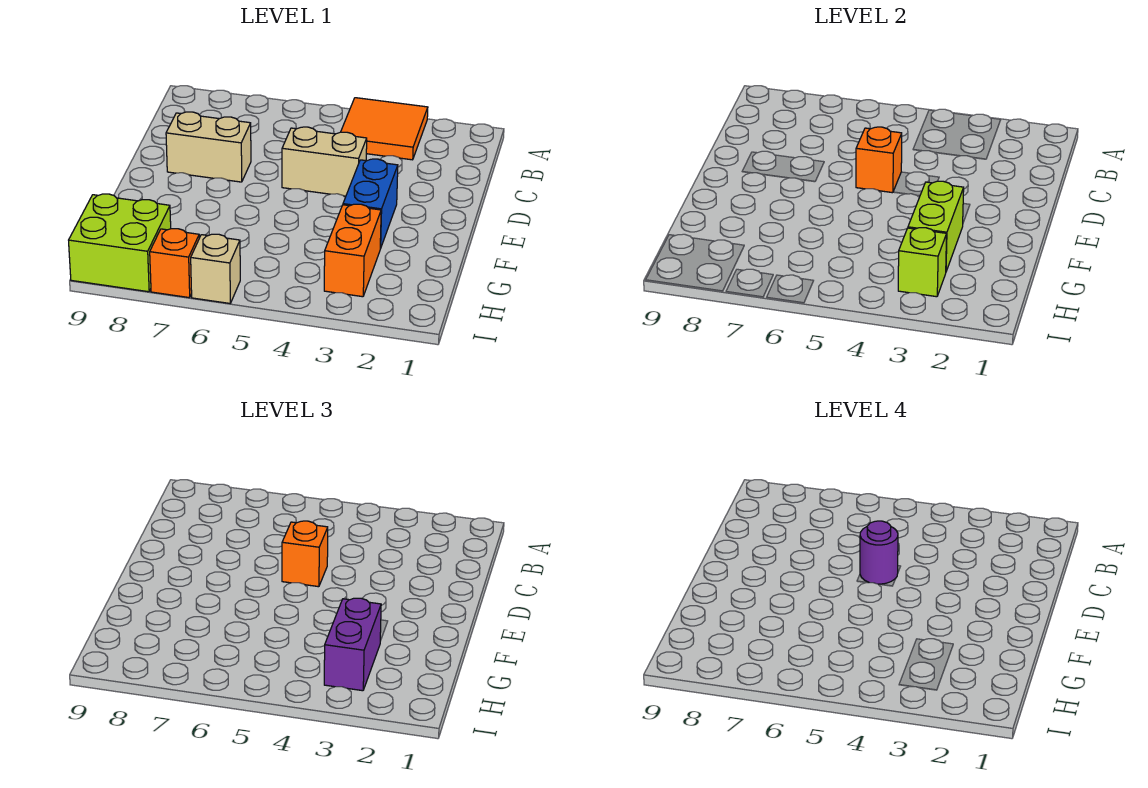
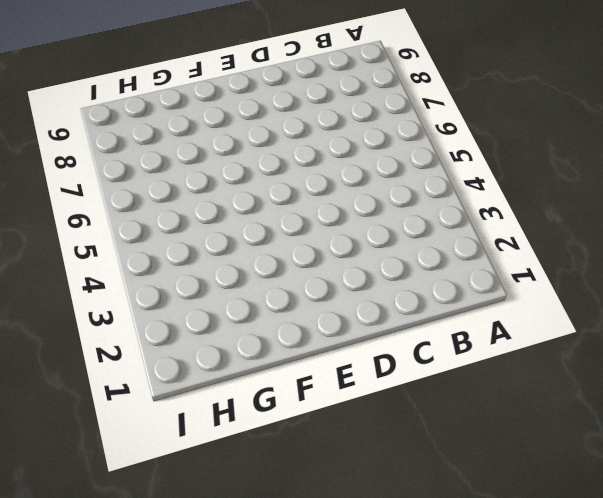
none -> orange 2x2 tile [341,98,428,160]
none -> tan 1x2 brick [282,127,367,196]
none -> tan 1x2 brick [166,112,251,182]

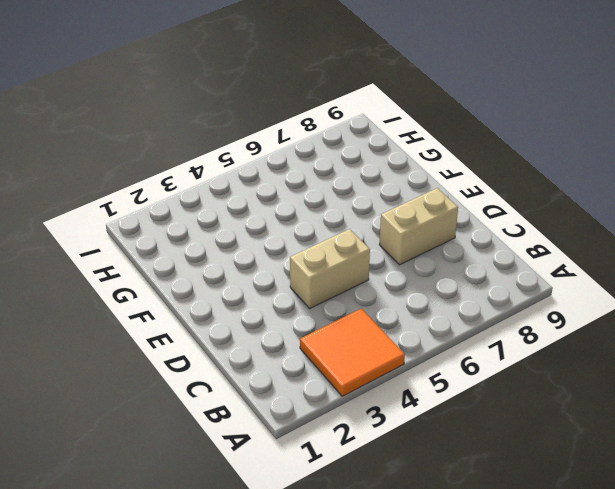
none -> blue 1x2 brick [343,159,398,249]
none -> orange 1x2 brick [324,204,381,297]
none -> lime 2x2 brick [69,194,171,292]

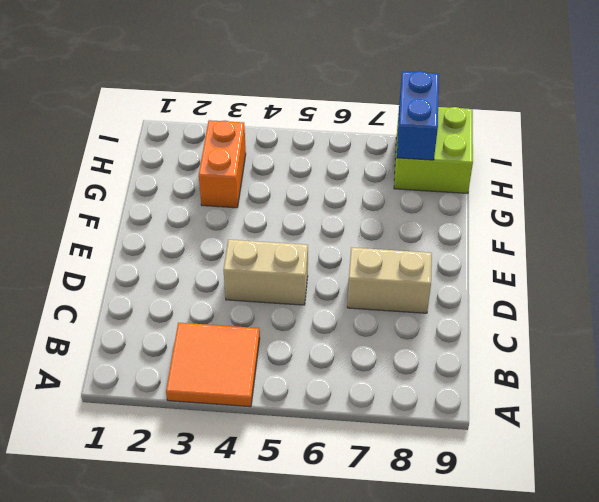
blue 1x2 brick [397,71,439,160] -> blue 1x2 brick moved to [343,159,398,249]
none -> tan 1x1 brick [191,234,240,303]
none -> orange 1x1 brick [150,229,199,298]
none -> orange 1x1 brick [856,127,902,193]

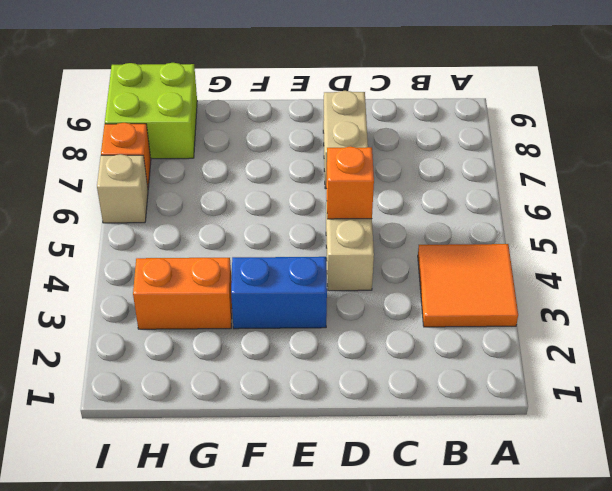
none -> lime 1x2 brick [908,181,964,271]
none -> lime 1x1 brick [898,228,947,297]
none -> orange 1x1 brick [282,521,328,587]

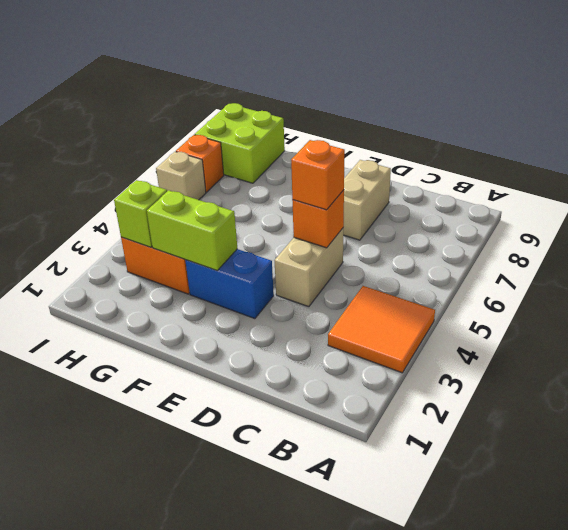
none -> purple 1x2 brick [324,598,381,691]
none -> purple 1x1 round brick [860,521,898,584]

